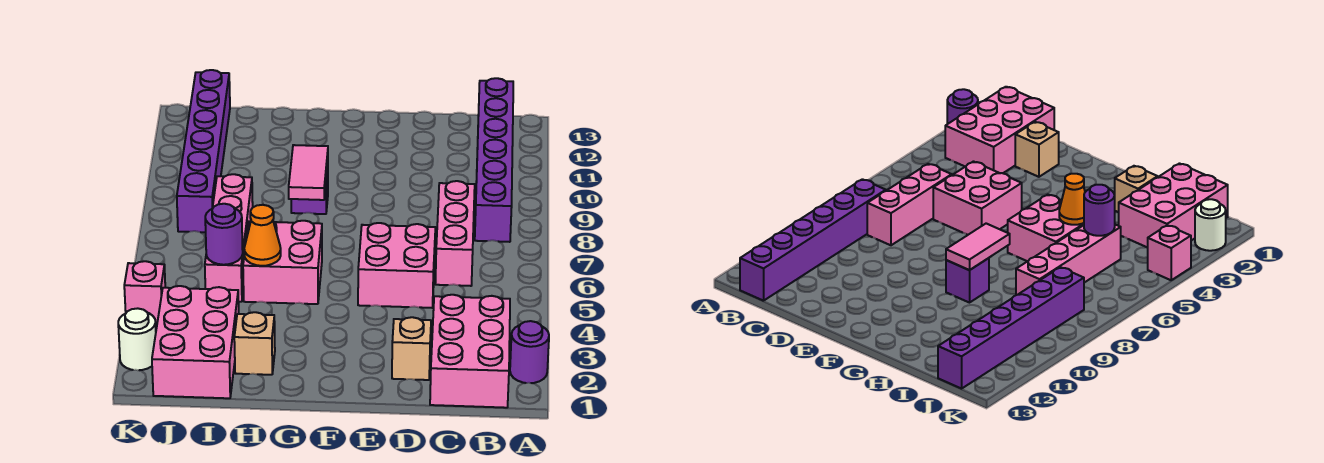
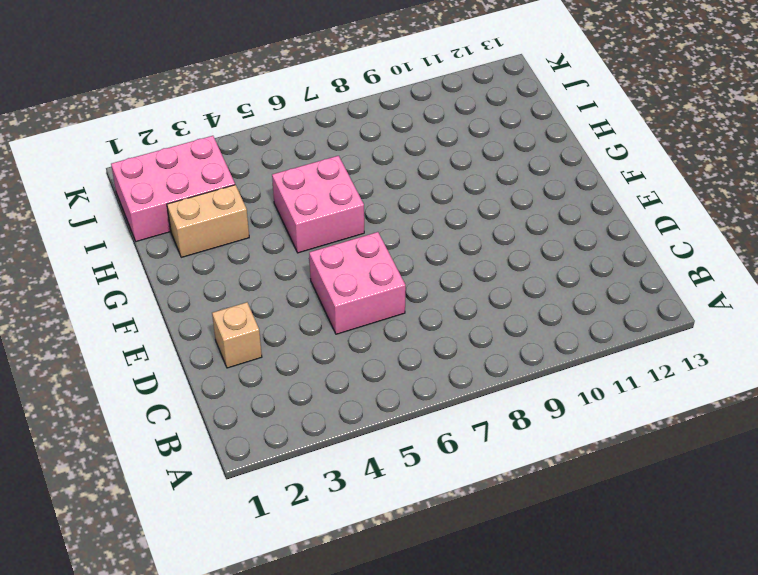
tan 1x2 brick [167,185,249,257] -> tan 1x1 brick [234,312,275,375]
none -> purple 1x1 round brick [510,321,549,383]
none -> pink 2x3 brick [430,295,510,408]
none -> purple 1x6 brick [475,78,513,242]

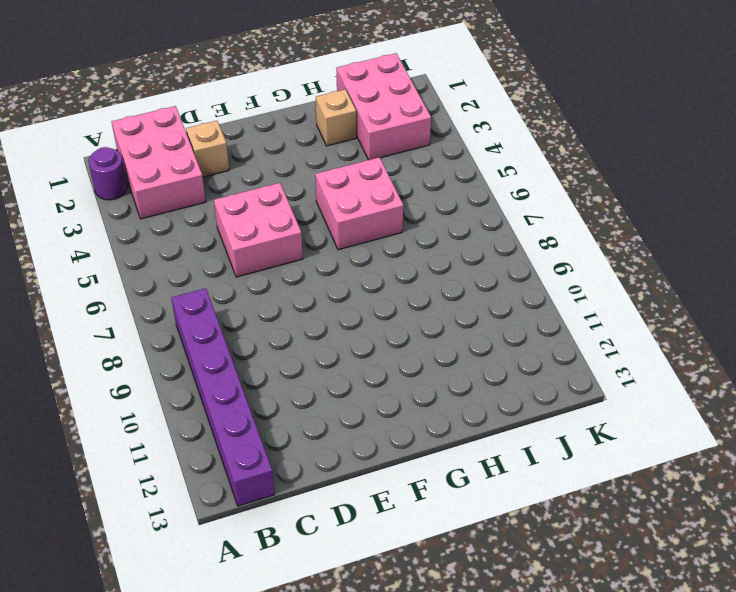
none -> pink 1x3 brick [435,181,475,286]
none -> purple 1x1 brick [291,164,328,214]
none -> pink 1x4 brick [205,174,253,302]

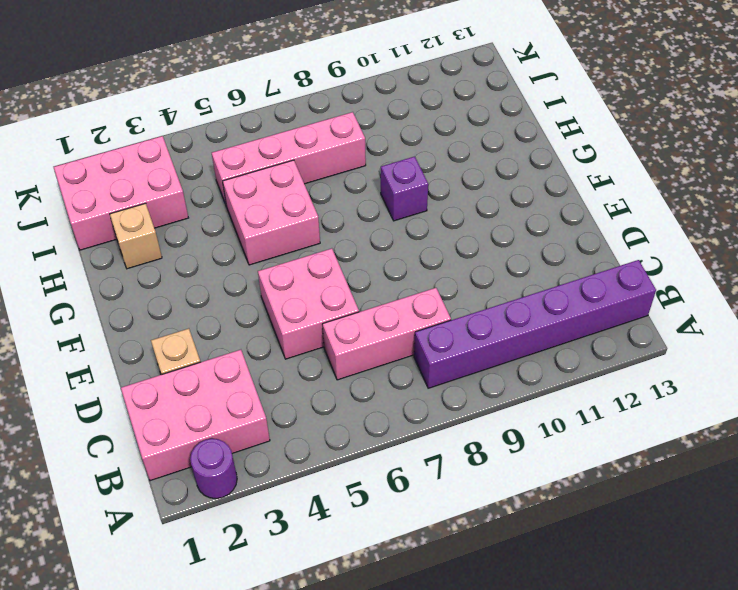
none -> purple 1x6 brick [177,70,230,232]
none -> white 1x1 round brick [118,308,156,370]
none -> pink 1x1 brick [124,261,165,323]

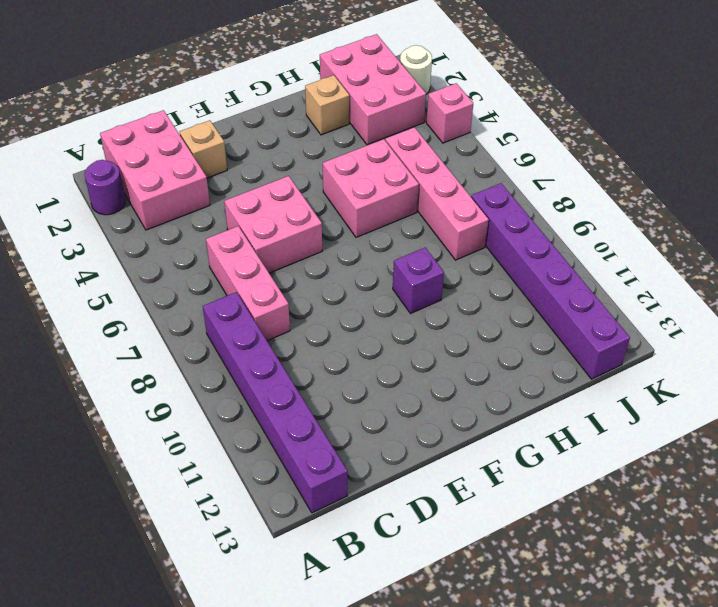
none -> pink 1x2 tile [289,145,328,200]
none -> orange 1x1 cone [244,205,281,266]
none -> purple 1x1 round brick [205,204,243,265]

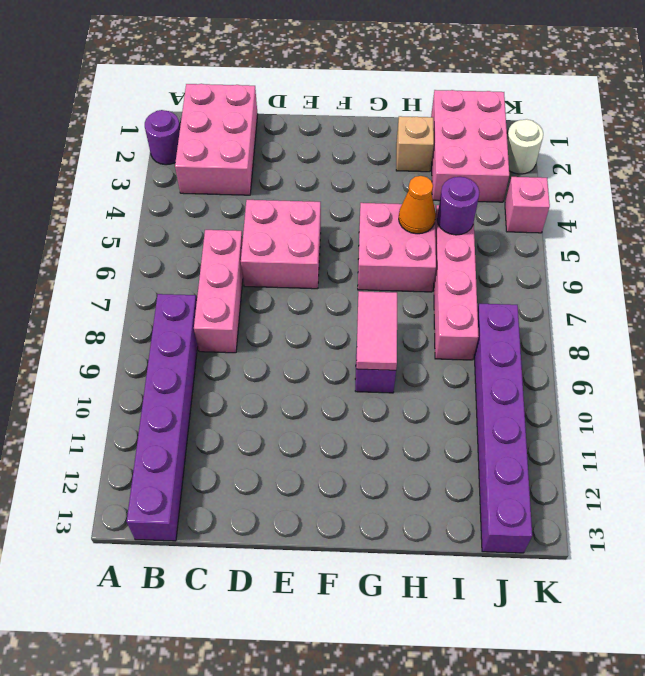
none -> tan 1x1 brick [392,317,431,380]

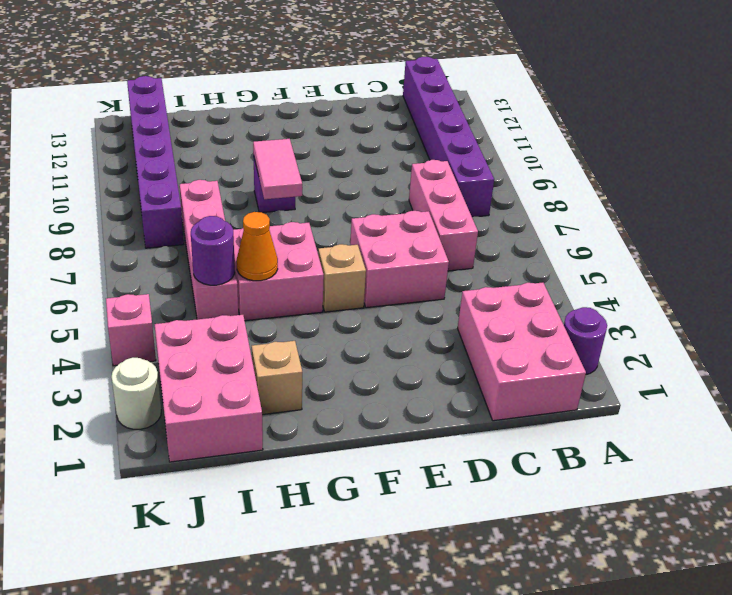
tan 1x1 brick [318,244,366,312] -> tan 1x1 brick moved to [392,317,431,380]

